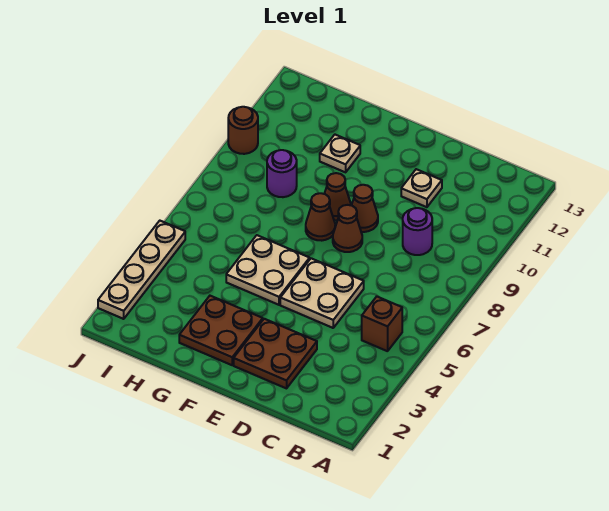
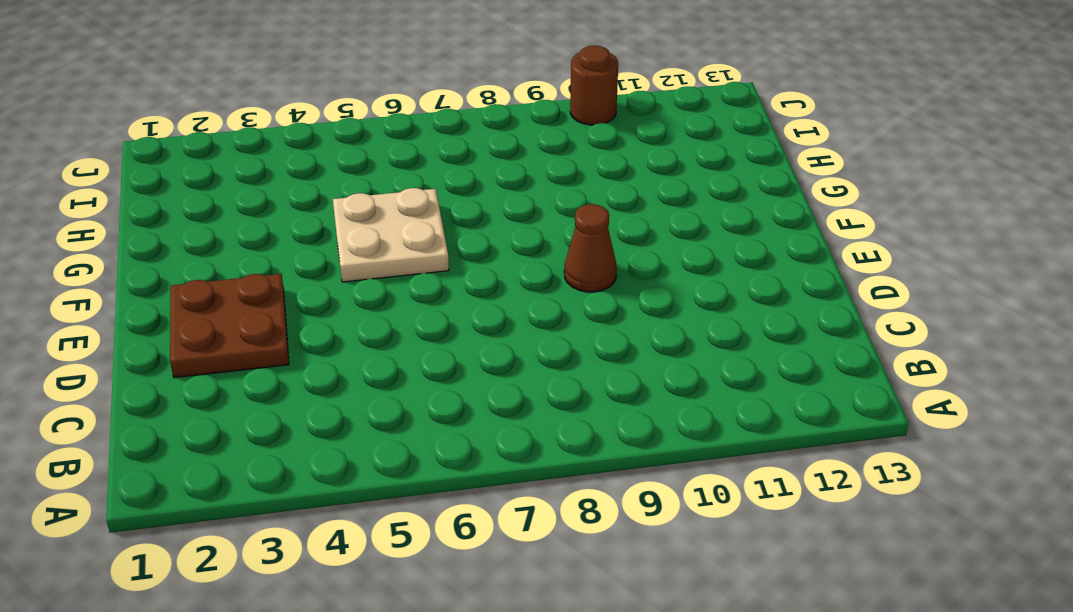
none -> brown 1x1 brick [362,297,402,351]
none -> purple 1x1 round brick [403,208,432,255]
none -> tan 2x2 plate [280,258,364,328]

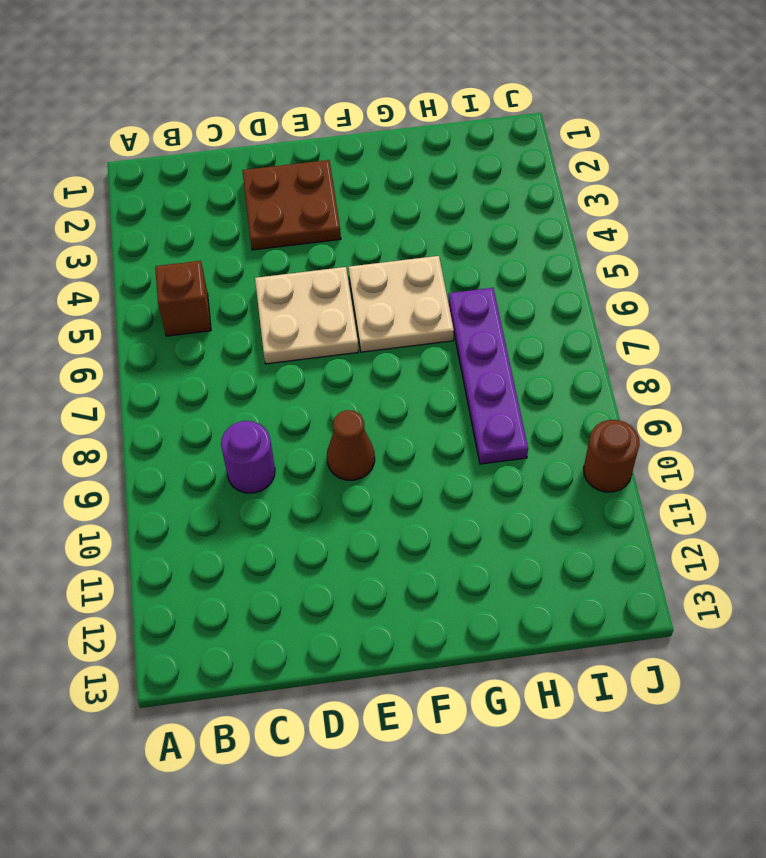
purple 1x4 plate [448,288,528,464] -> purple 1x1 round brick [267,150,297,197]
none -> tan 1x1 plate [401,169,442,207]
none -> brown 1x1 cone [333,205,362,252]
none -> brown 2x2 plate [179,296,263,365]

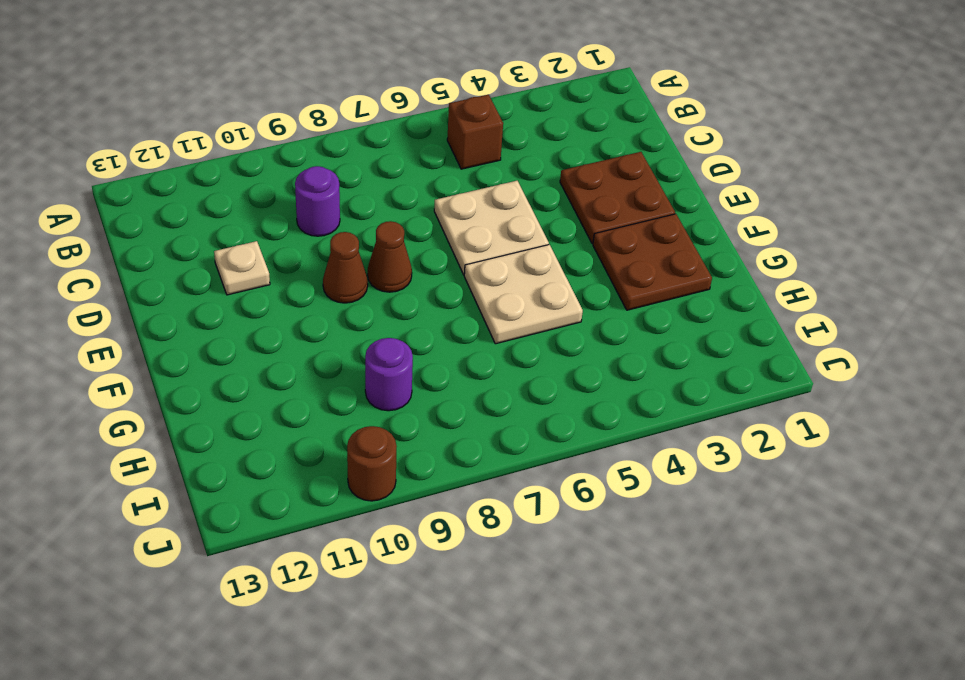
none -> brown 1x1 cone [306,193,335,241]
none -> brown 1x1 cone [325,173,351,220]
none -> tan 1x1 plate [320,135,360,172]

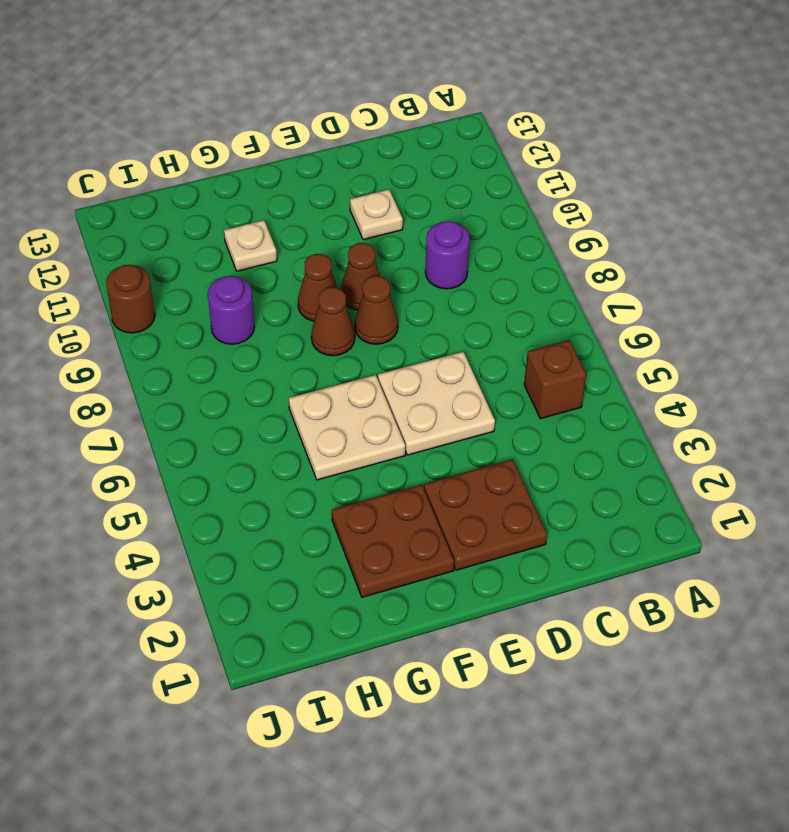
none -> tan 1x4 plate [98,221,185,319]

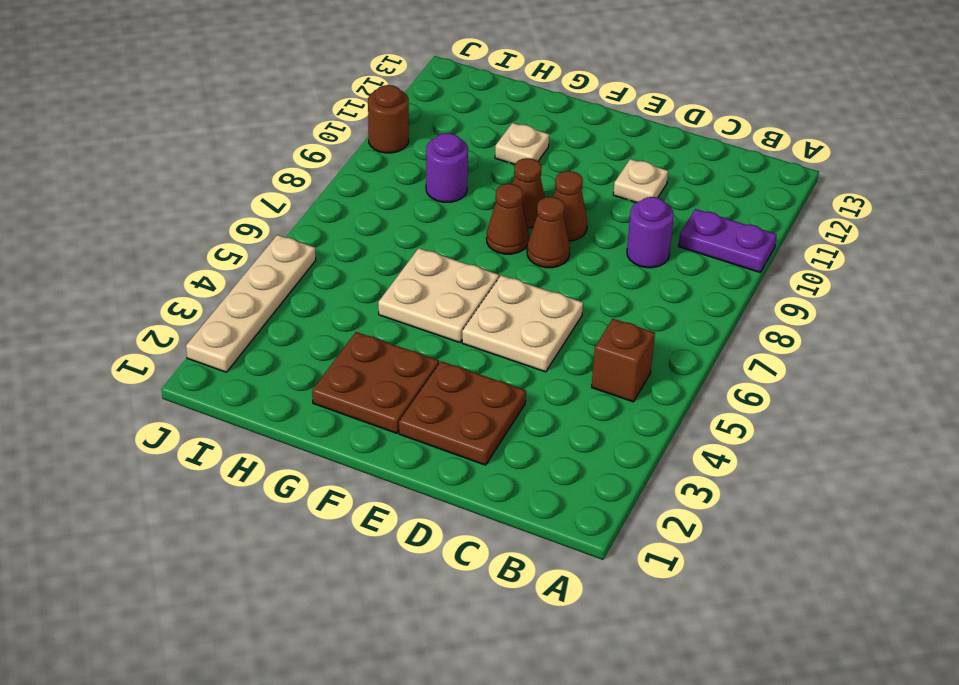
purple 1x2 plate [679,209,777,272] -> none

